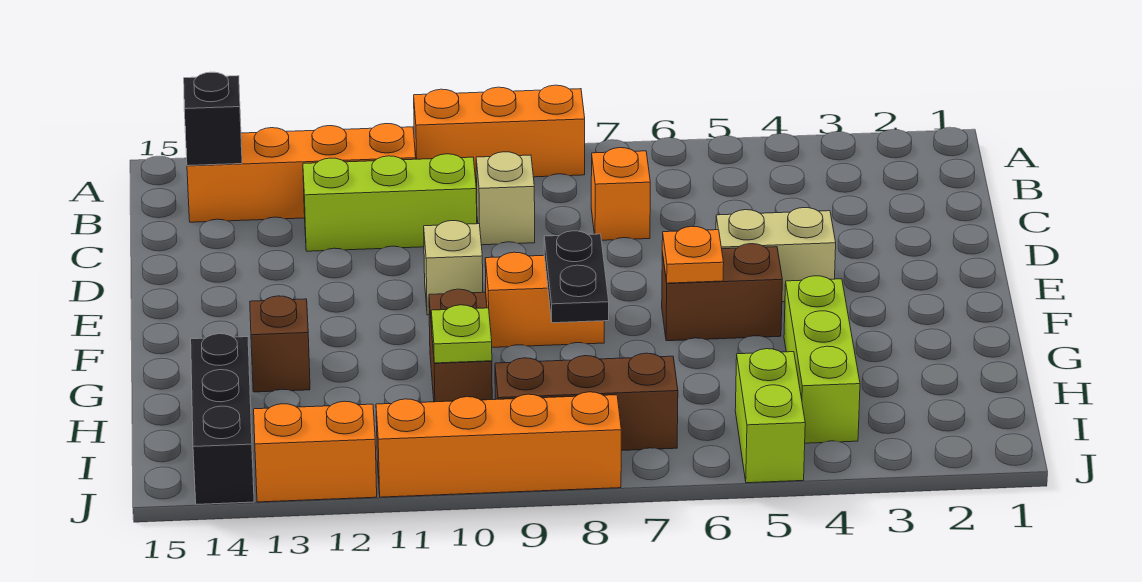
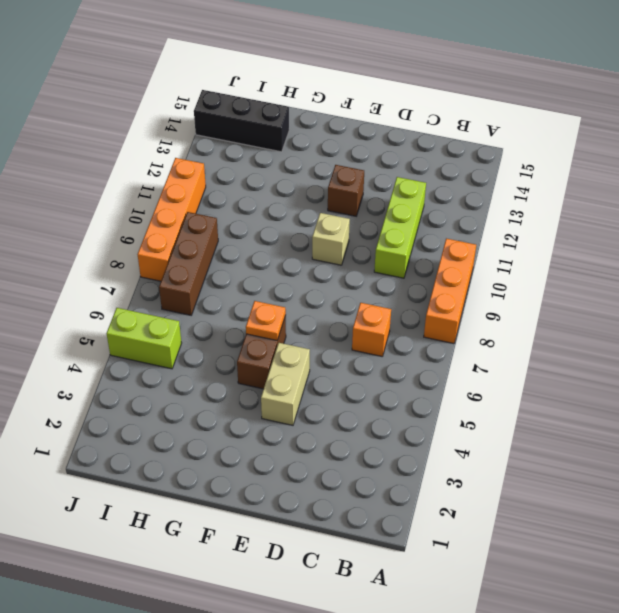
brown 1x1 brick [328,165,364,216] -> brown 1x1 brick moved to [250,296,310,392]
none -> orange 1x4 brick [187,124,416,222]
none -> tan 1x1 brick [476,152,535,245]
none -> orange 1x2 brick [485,252,604,347]

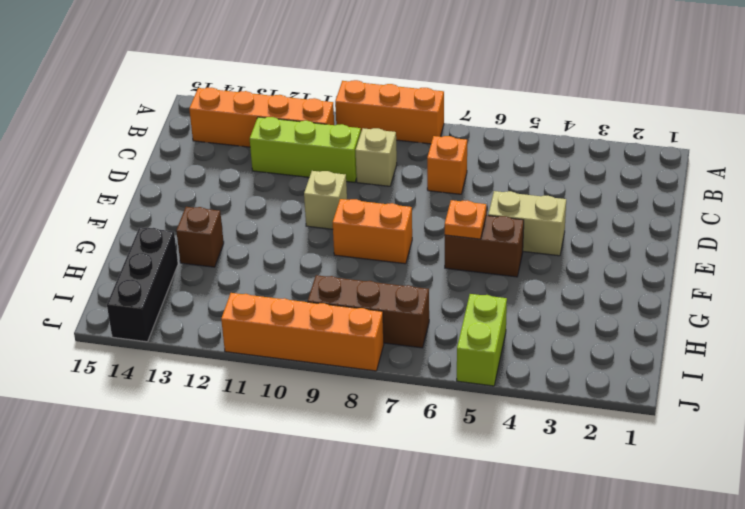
none -> lime 1x3 brick [784,276,860,443]
none -> brown 1x2 brick [429,289,492,402]
none -> orange 1x2 brick [254,401,377,502]

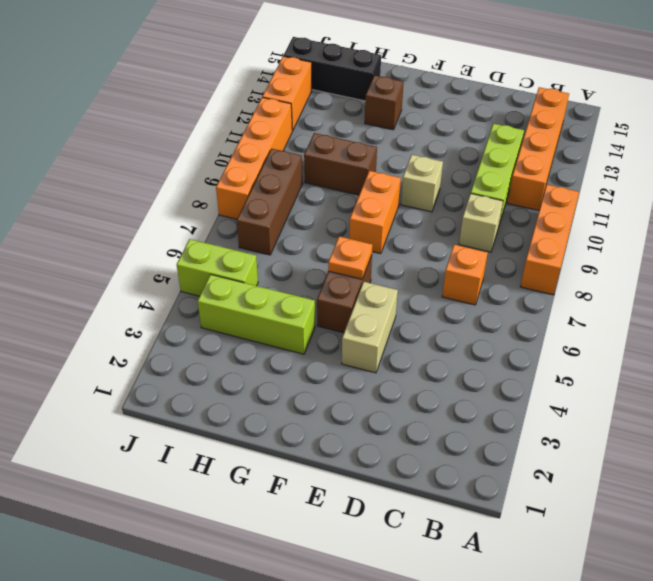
none -> black 1x1 brick [184,72,242,166]
none -> black 1x2 plate [544,231,609,323]
none -> lime 1x1 plate [431,305,492,363]

